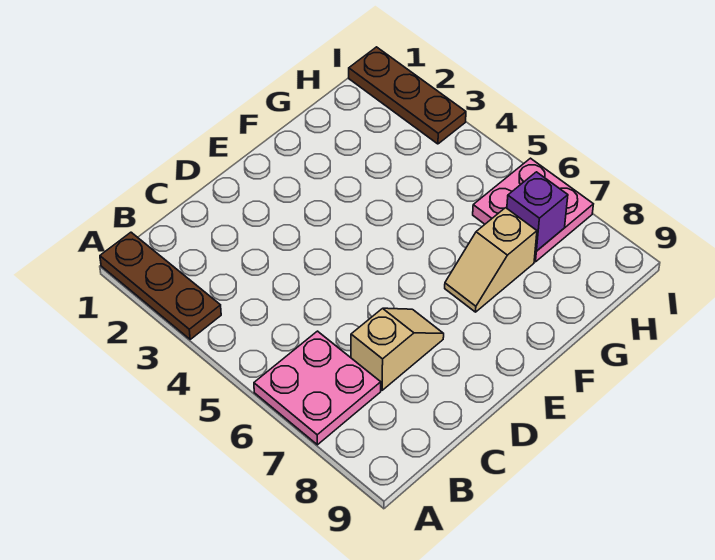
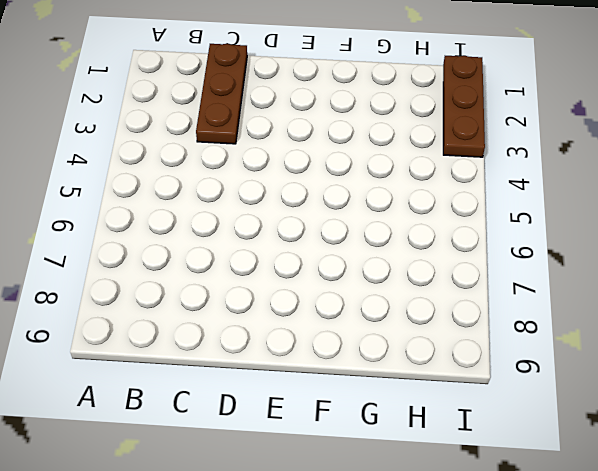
brown 1x3 plate [196,44,247,144] -> brown 1x3 plate moved to [100,232,221,339]
none -> pink 2x2 plate [254,331,381,445]
none -> tan 1x2 slope [351,308,444,390]

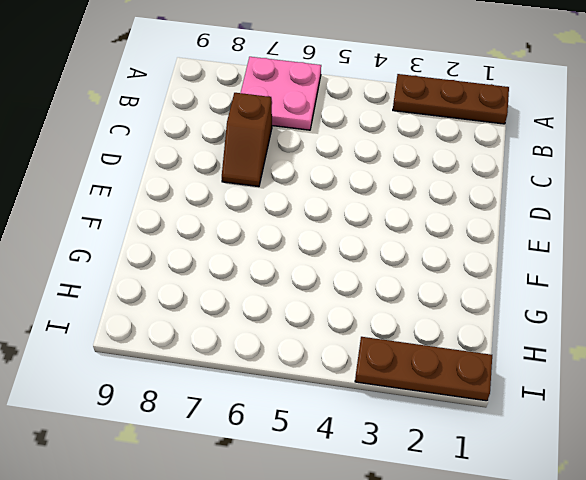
brown 1x2 slope [222,93,272,187] -> tan 1x2 slope [351,308,444,390]
none -> tan 1x2 slope [445,208,537,312]
none -> pink 2x2 plate [473,158,593,262]

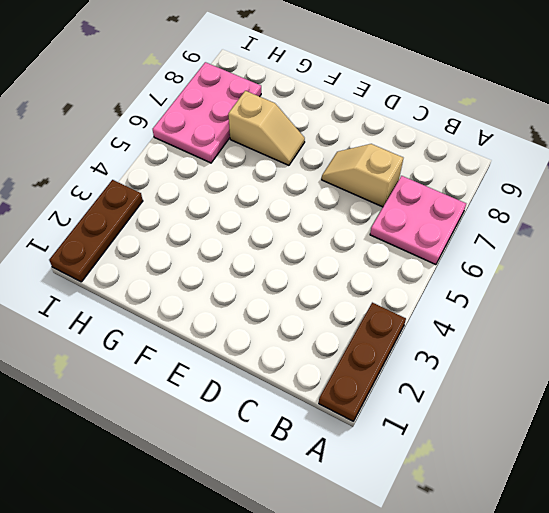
pink 2x3 plate [153,62,261,163] -> pink 2x2 plate [473,158,593,262]
none -> purple 1x1 brick [507,172,568,251]

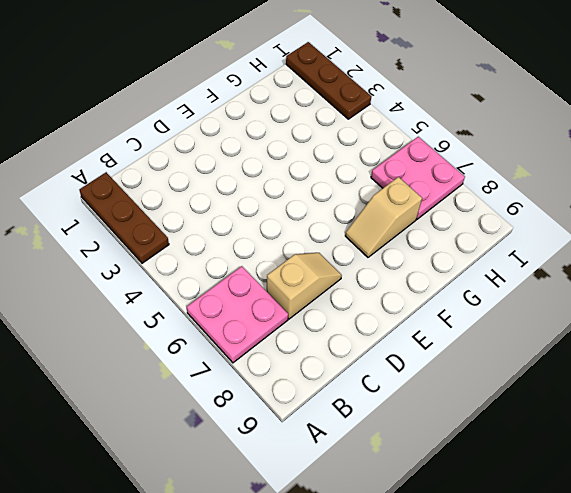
none -> purple 1x1 brick [507,172,568,251]

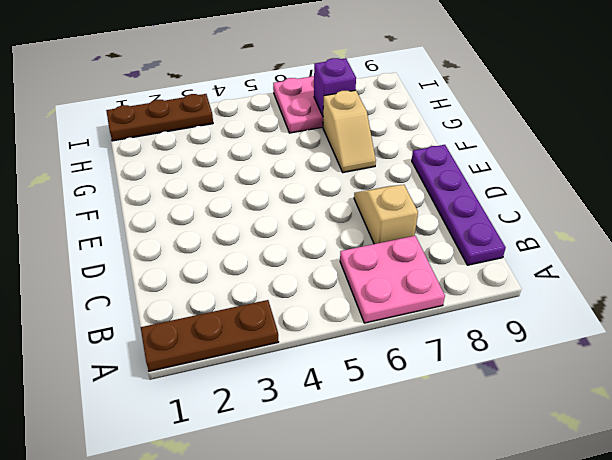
purple 1x4 plate [412,145,506,265] -> none

